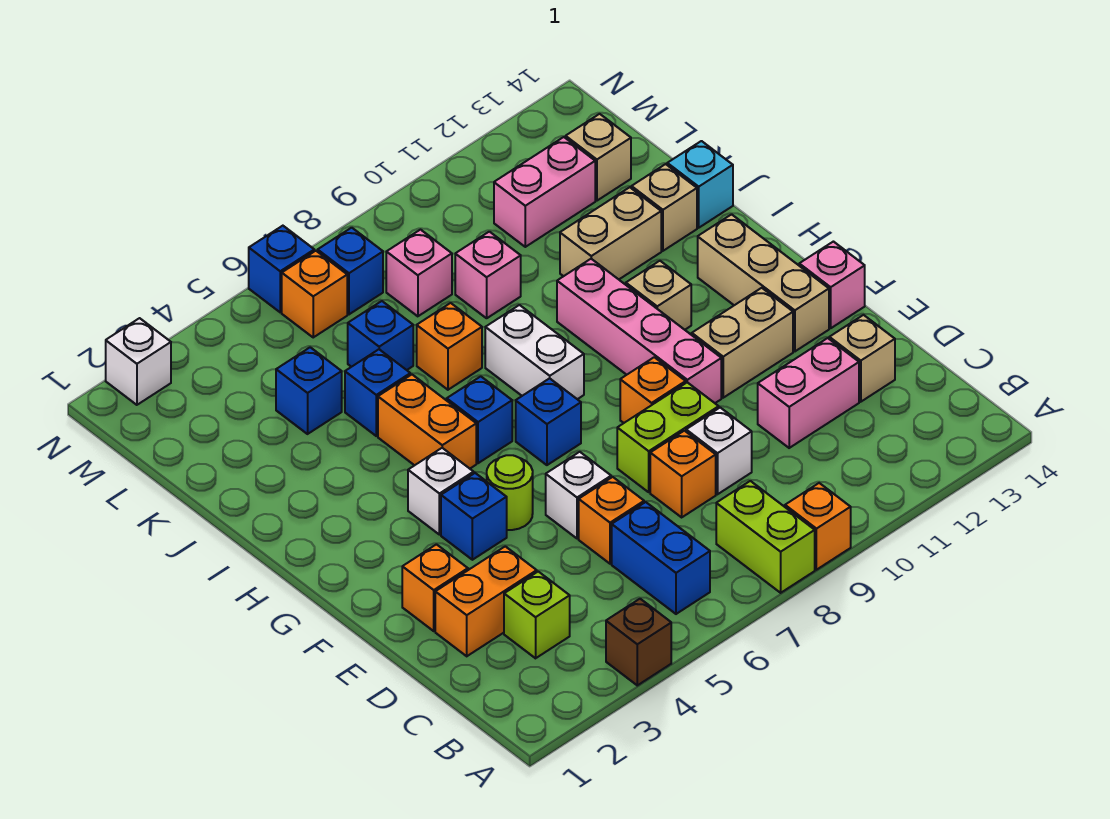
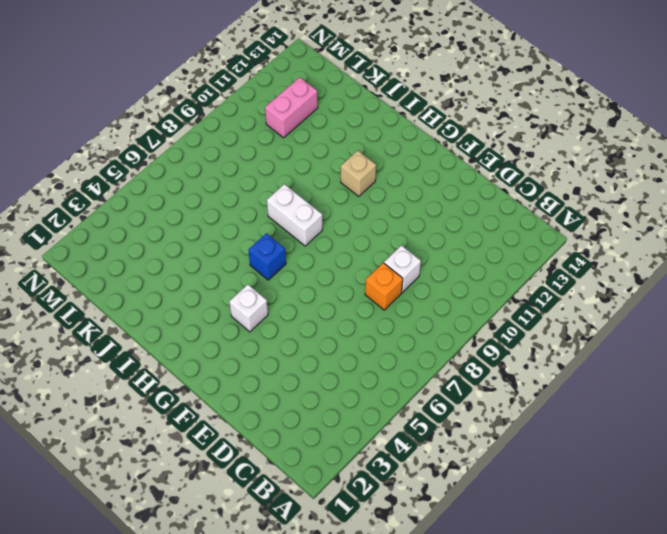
none -> brown 1x1 brick [606,599,671,685]
none -> lime 1x2 brick [716,481,815,593]
none -> orange 1x1 brick [785,483,851,570]
none -> blue 1x2 brick [612,502,710,614]

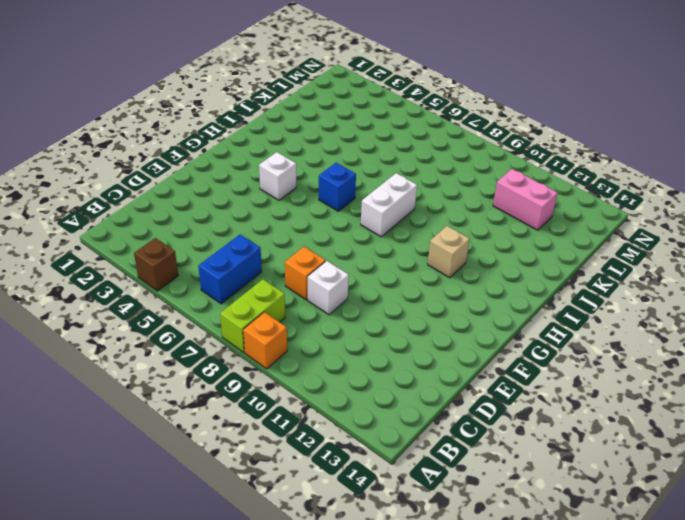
none -> lime 1x1 brick [504,572,570,658]
none -> orange 1x2 brick [435,546,537,656]
none -> orange 1x1 brick [579,477,644,564]
none -> pink 1x2 brick [758,338,859,448]

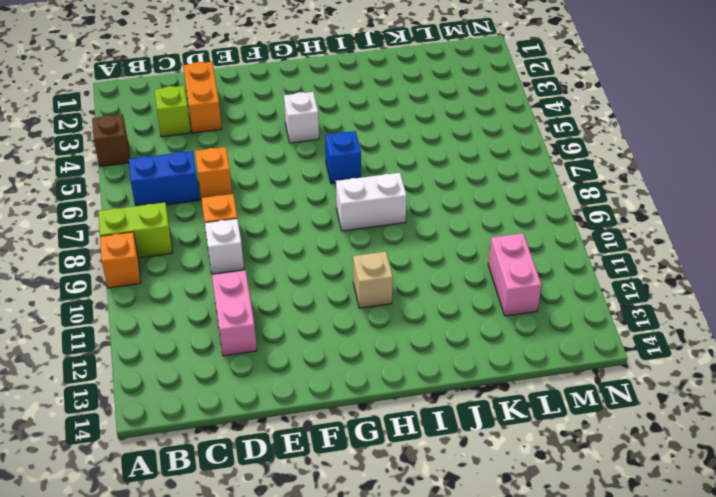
none -> tan 1x1 brick [829,315,895,402]
none -> orange 1x1 brick [402,544,468,631]
none -> white 1x1 brick [546,452,611,539]
none -> lime 1x2 brick [617,382,719,492]

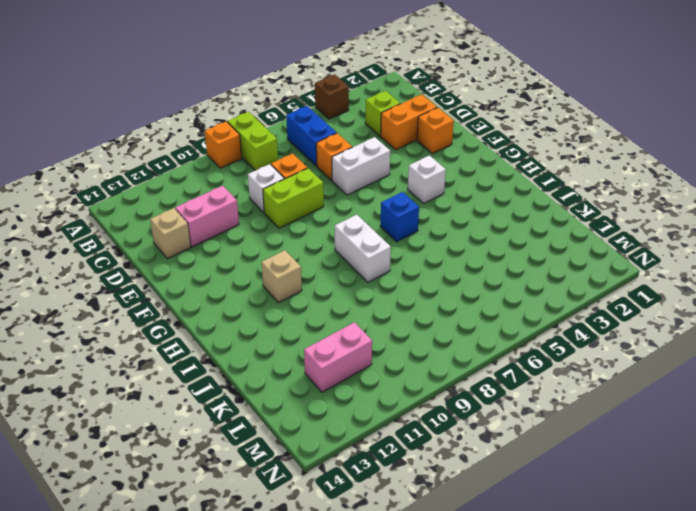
white 1x2 brick [332,137,390,195] -> white 1x1 brick [546,452,611,539]
none -> blue 1x1 brick [441,473,507,560]
none -> lime 1x1 round brick [487,455,533,530]
none -> orange 1x1 brick [620,357,686,423]
none -> pink 1x4 brick [557,259,721,403]

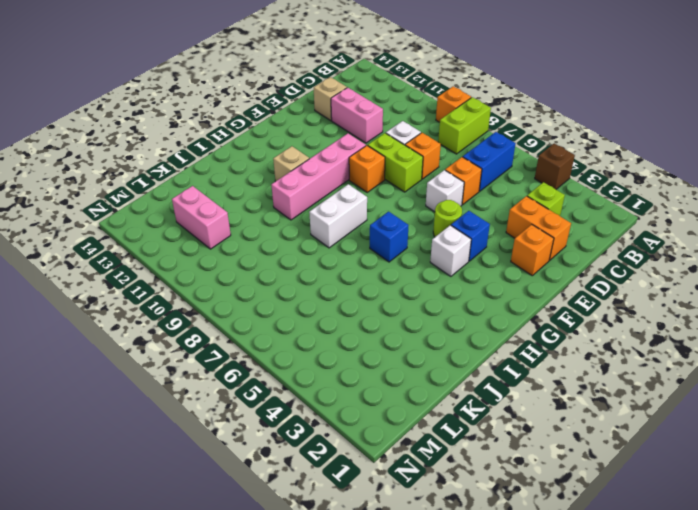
none -> tan 1x2 brick [692,288,793,398]
none -> tan 1x3 brick [698,214,829,351]
none -> pink 1x1 brick [799,242,865,328]
none -> blue 1x1 brick [516,378,581,465]

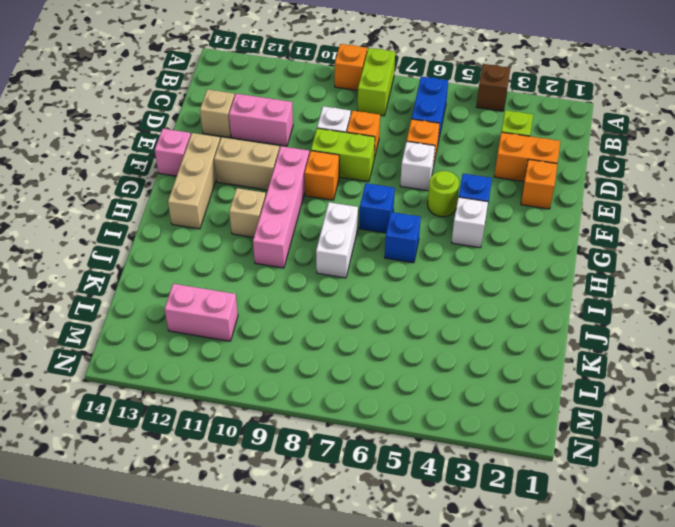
none -> orange 1x2 brick [378,375,476,469]
none -> blue 1x1 brick [345,349,410,436]
none -> orange 1x1 brick [417,303,482,390]
none -> tan 1x2 brick [560,187,661,279]

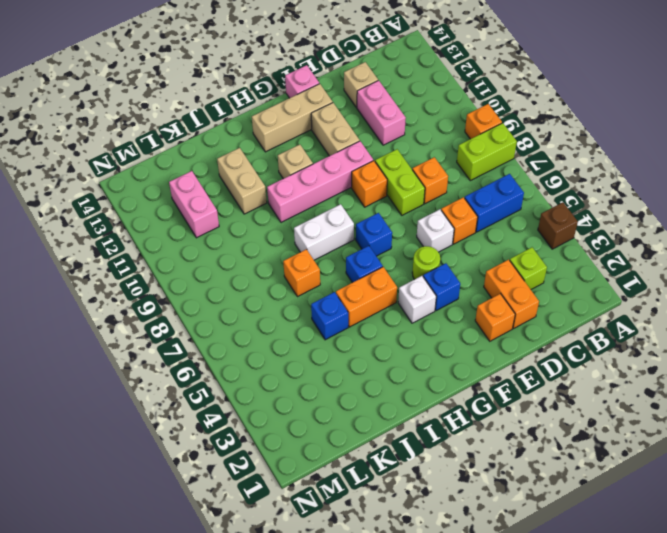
none -> white 1x1 brick [686,408,752,494]
none -> tan 1x1 brick [632,164,697,251]
none -> cyan 1x1 brick [667,141,733,228]
none -> blue 1x1 brick [276,347,342,434]

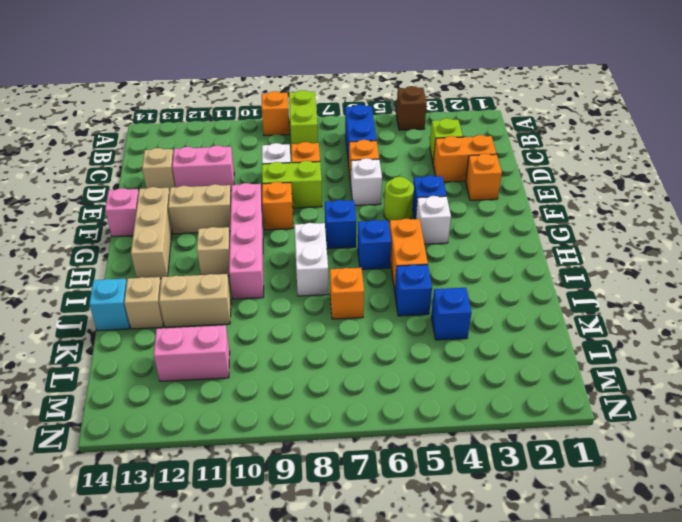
none -> blue 1x1 brick [348,301,413,370]
none -> pink 1x1 brick [455,232,521,318]
none -> pink 1x1 brick [386,230,452,316]
none -> tan 1x1 brick [566,114,631,201]

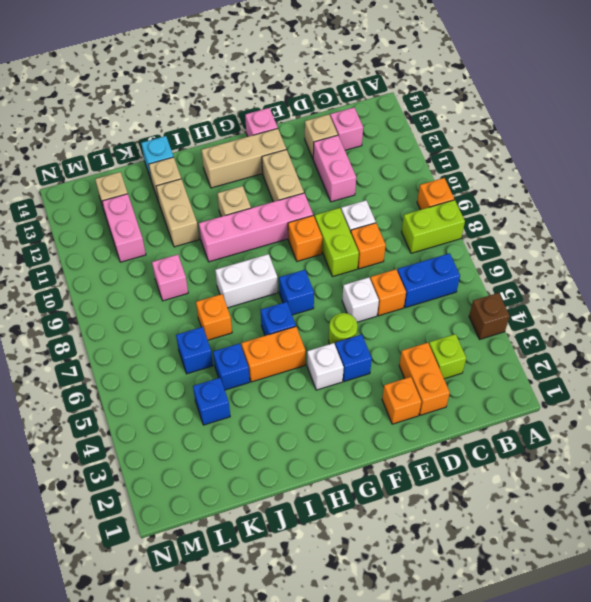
pink 1x1 brick [330,107,363,150] -> pink 1x1 brick moved to [386,230,452,316]
none -> orange 1x1 brick [282,251,347,337]
none -> blue 1x1 brick [318,228,383,314]
none -> white 1x1 brick [106,318,171,405]
none -> blue 1x1 brick [249,226,314,312]

